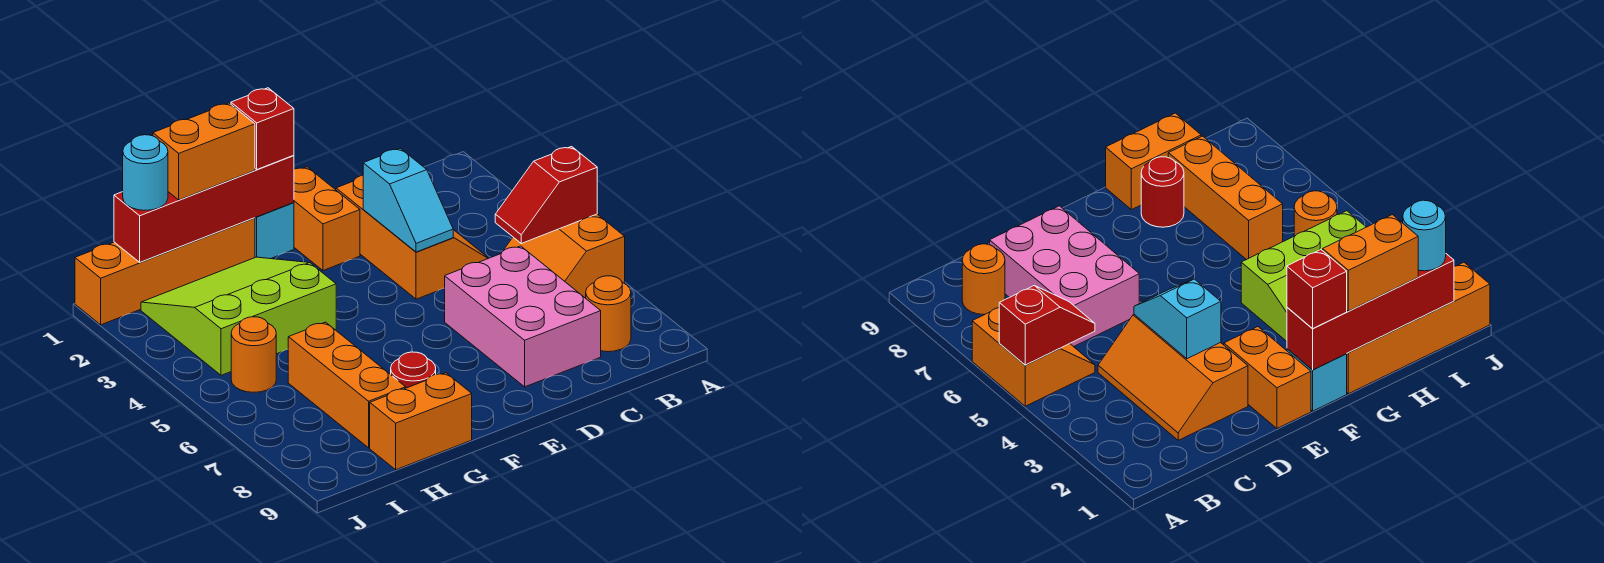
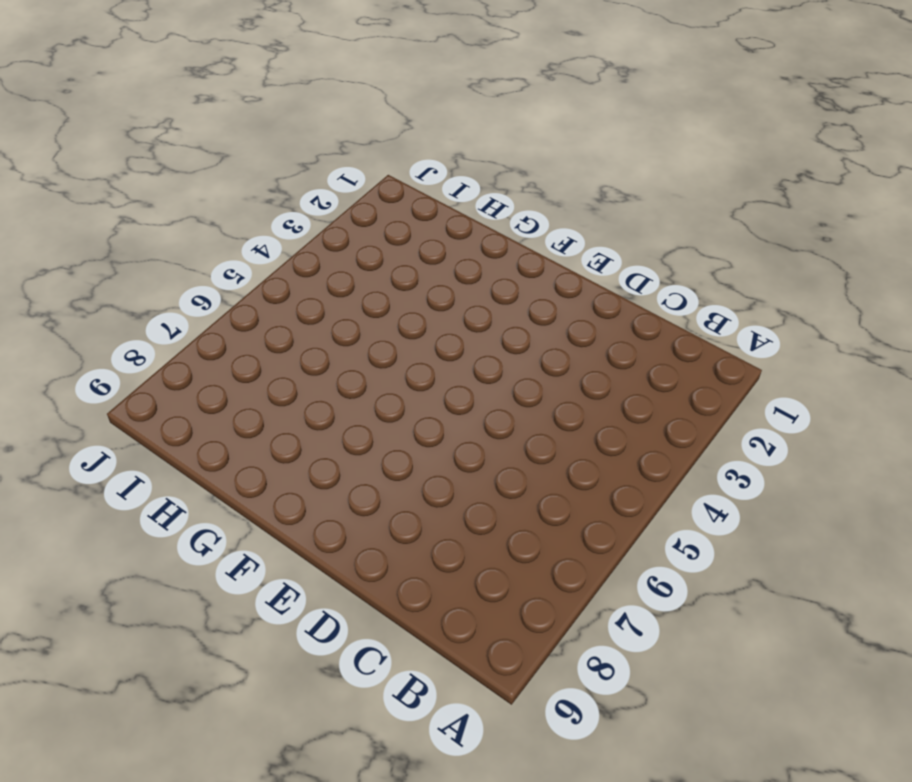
none -> orange 2x2 slope [503,214,625,298]
none -> orange 1x1 round brick [586,276,631,352]
none -> orange 2x3 slope [336,175,488,299]

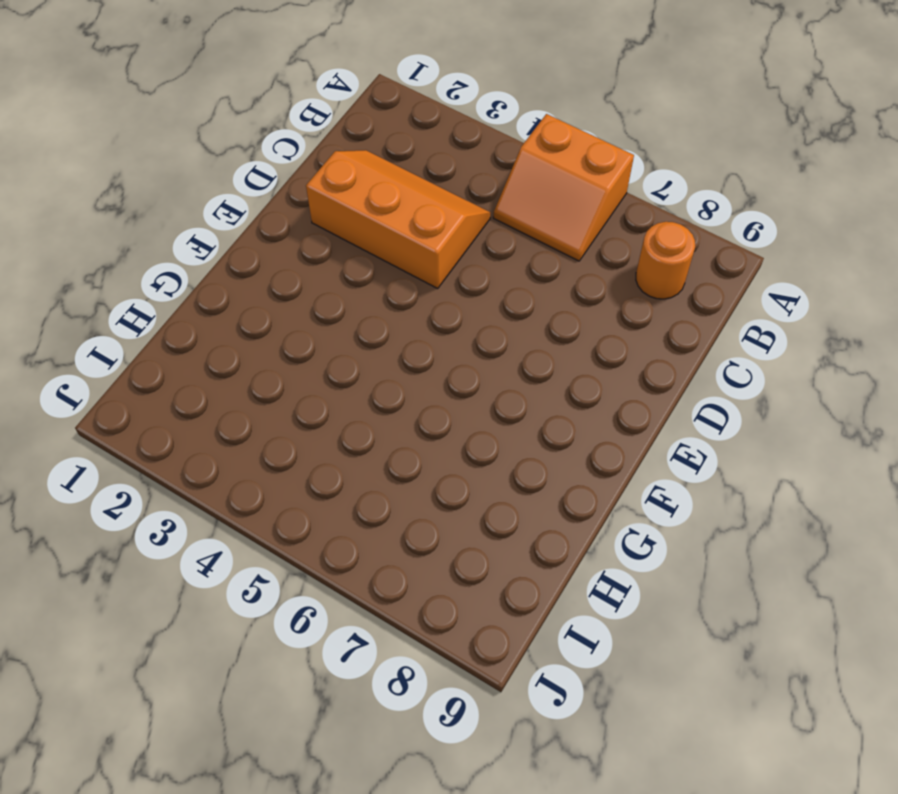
none -> pink 2x3 brick [445,246,601,387]
none -> orange 1x2 brick [294,167,360,271]
none -> cyan 1x1 brick [255,203,294,259]

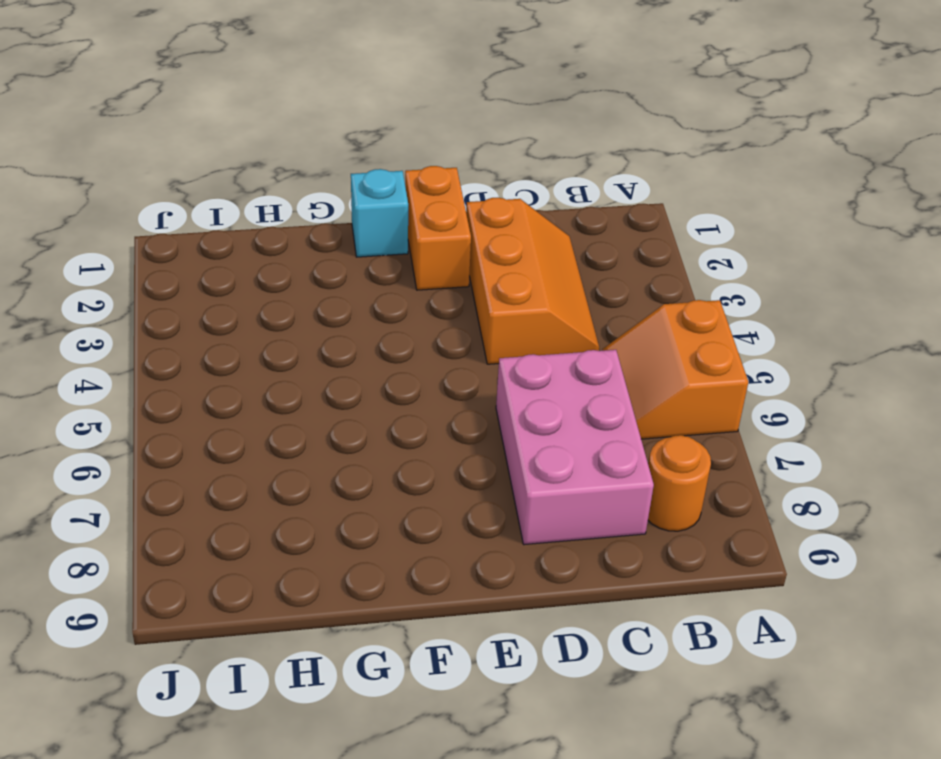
none -> orange 1x4 brick [75,218,255,325]
none -> lime 3x3 slope [141,257,336,375]
none -> red 1x1 round brick [391,352,436,388]

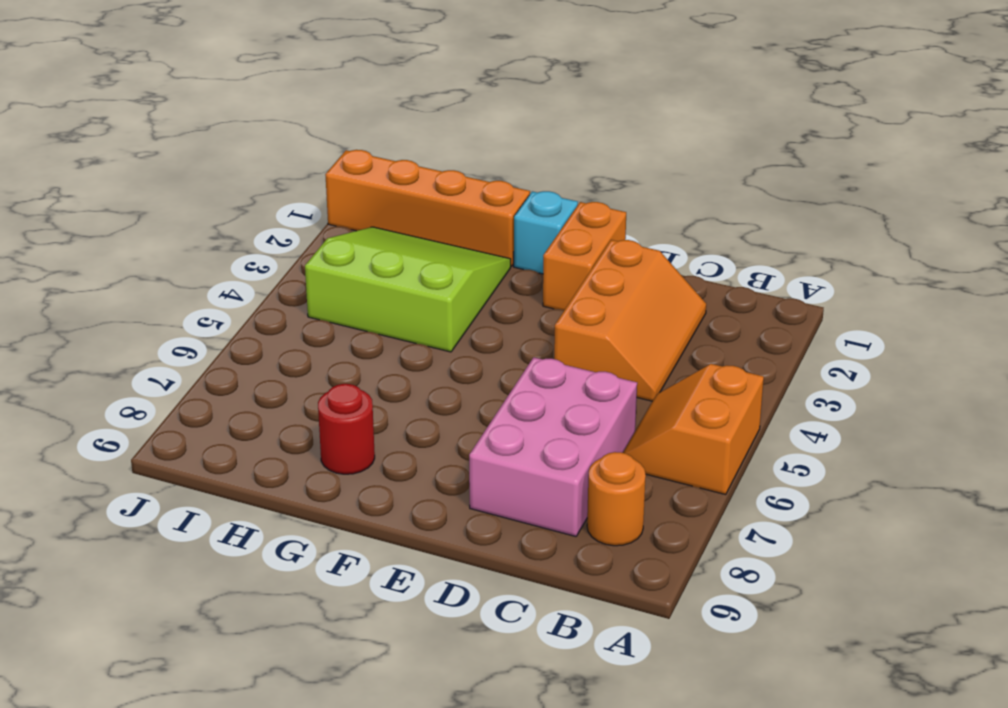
none -> orange 1x2 brick [370,373,472,470]
none -> orange 1x3 brick [288,322,406,448]
none -> orange 1x1 round brick [231,317,276,392]

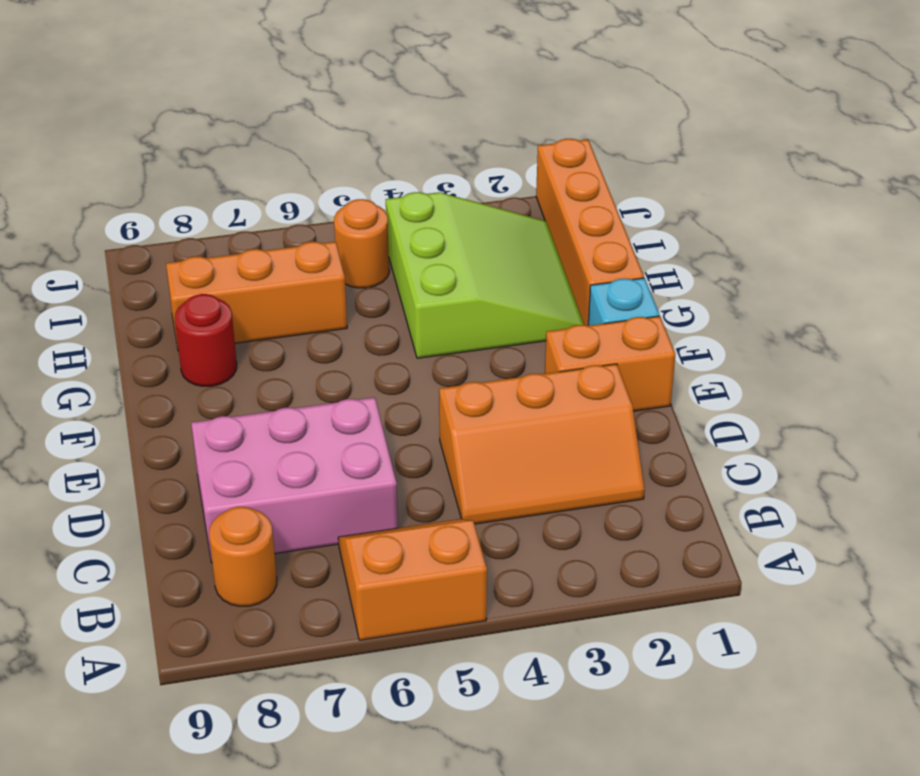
none -> orange 1x2 brick [370,373,472,470]
none -> red 1x2 slope [495,147,597,243]
none -> cyan 1x2 slope [363,148,453,252]

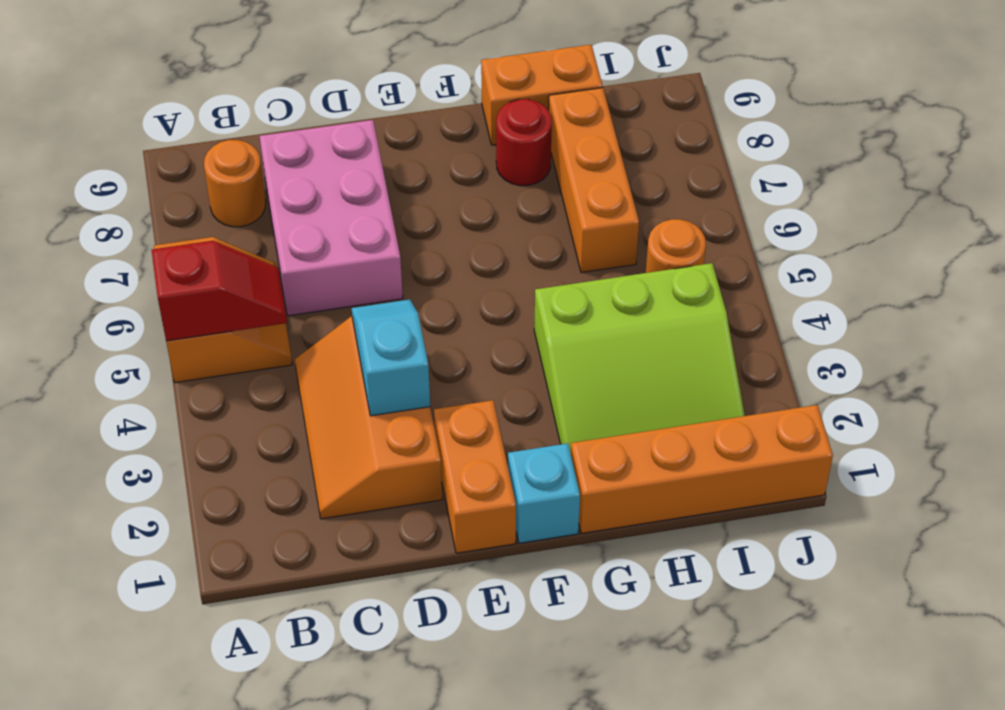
none -> red 1x4 brick [114,156,294,262]
none -> red 1x1 brick [231,88,294,169]
none -> orange 1x2 brick [153,103,255,200]

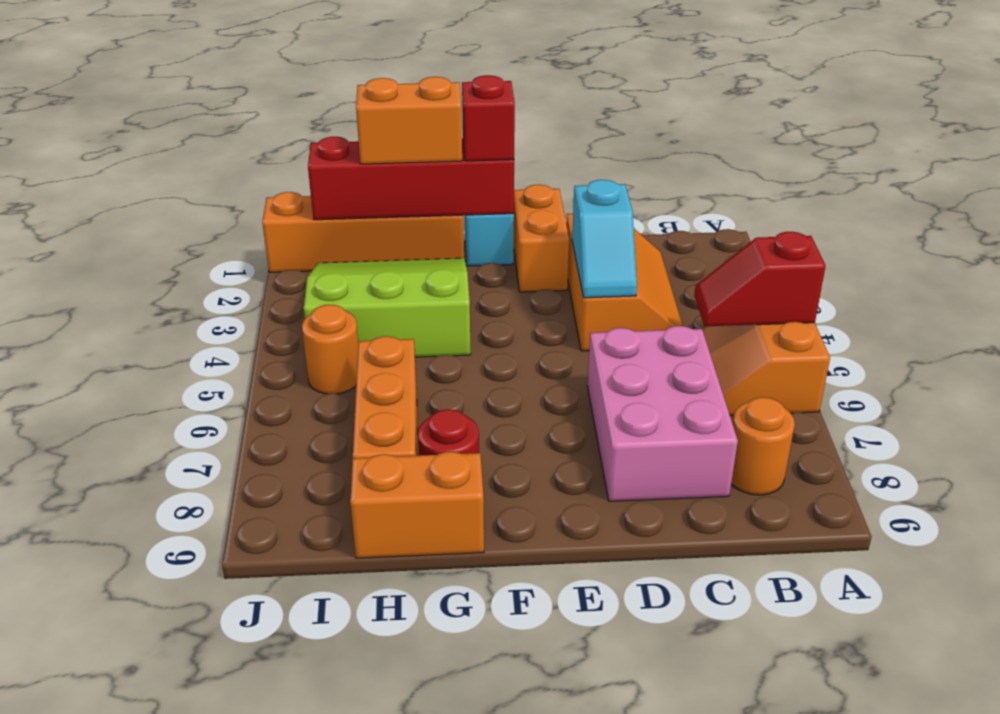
none -> cyan 1x1 round brick [123,135,168,210]

